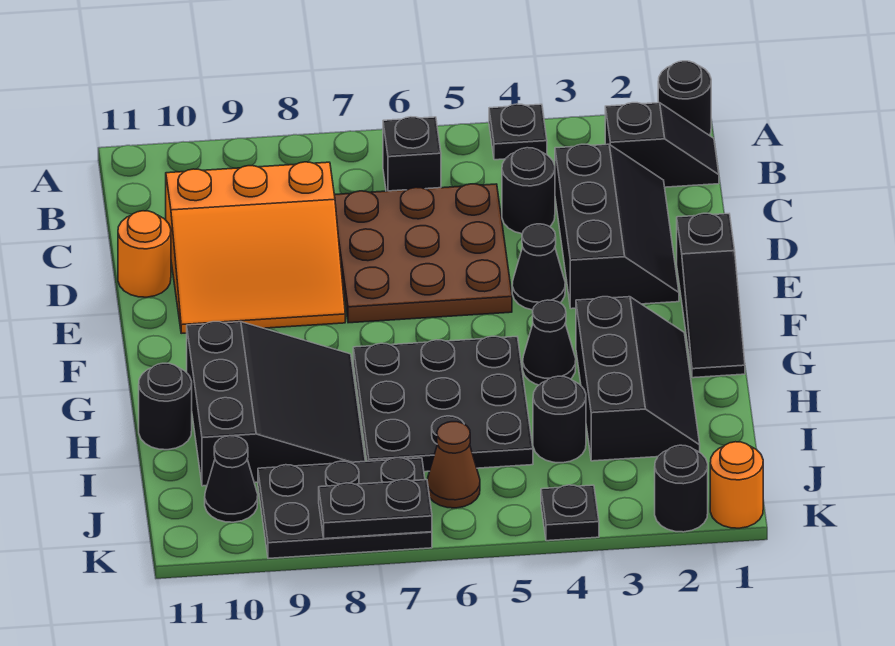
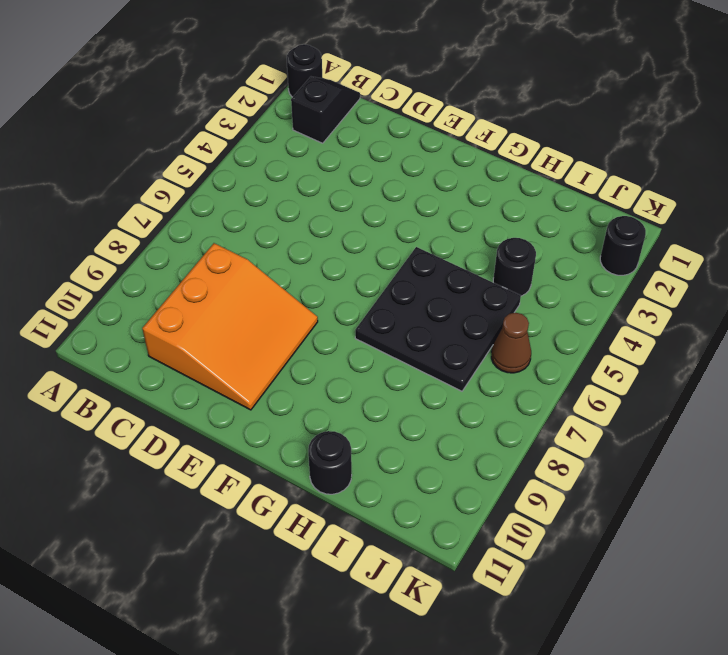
none -> black 1x1 plate [489,104,547,160]
none -> black 1x1 brick [383,117,441,191]
none -> black 2x3 slope [555,144,679,309]

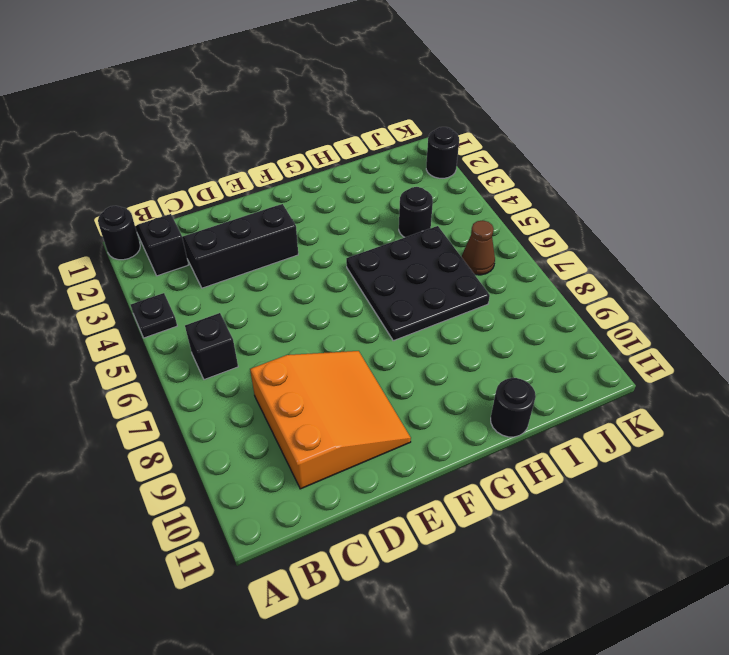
none -> black 1x1 round brick [502,148,555,234]
none -> brown 3x3 plate [334,184,512,323]
none -> orange 1x1 round brick [118,211,171,297]

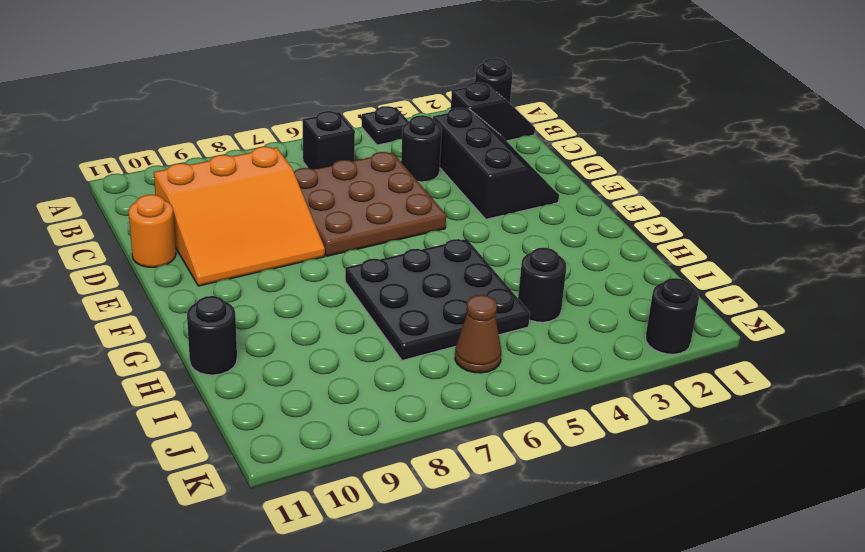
none -> black 1x3 slope [677,213,745,378]
none -> black 1x1 cone [512,224,565,310]
none -> black 2x3 slope [576,297,700,461]

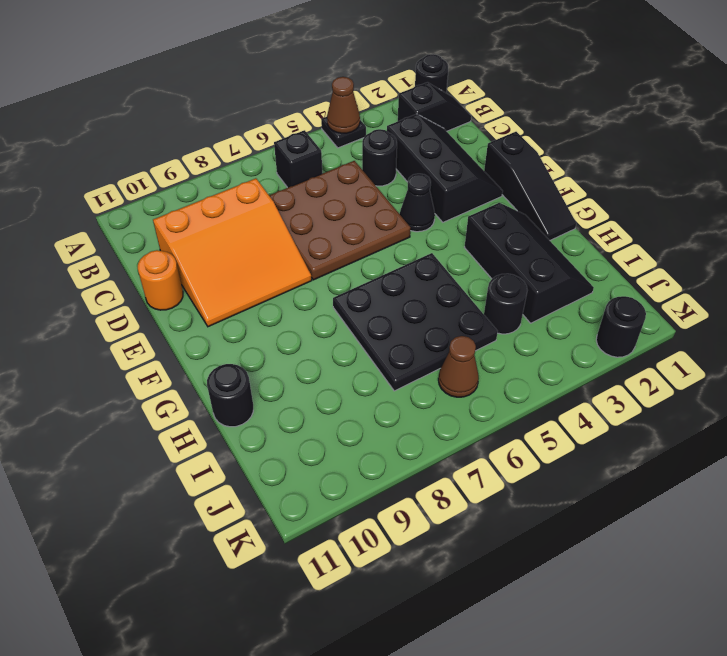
brown 1x1 cone [327,77,360,133] -> none
none -> black 1x1 cone [523,300,576,385]
none -> black 3x3 slope [187,322,365,486]
none -> black 2x3 plate [258,458,432,558]

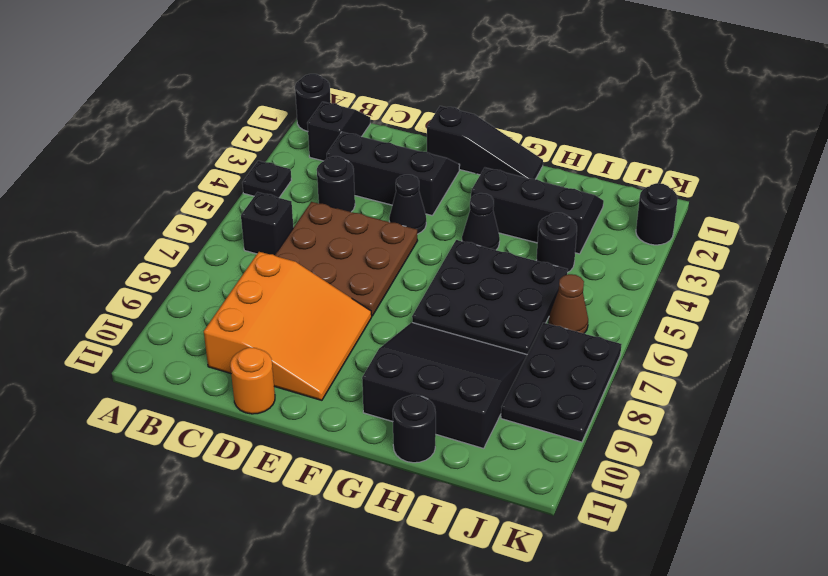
none -> black 1x1 cone [205,436,258,522]
none -> orange 1x1 round brick [710,442,763,528]
none -> black 1x1 plate [541,485,599,541]

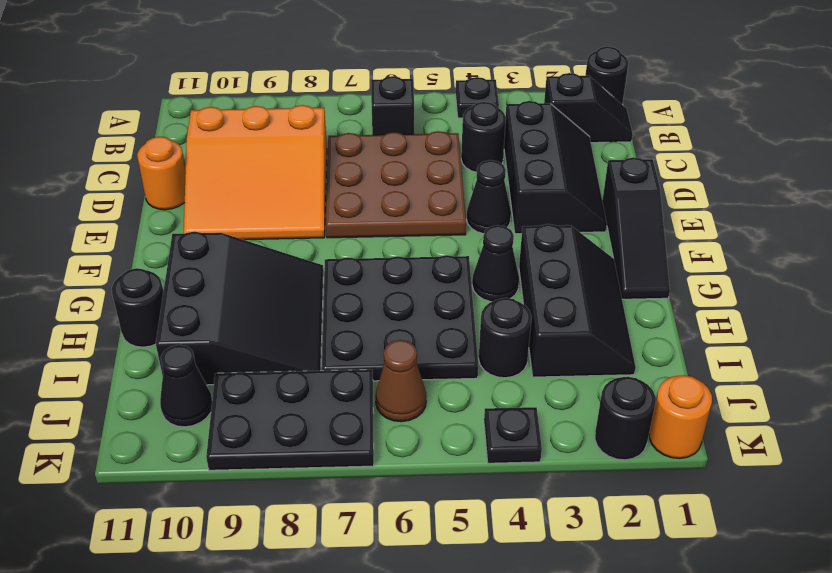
none -> black 1x2 plate [319,479,432,539]

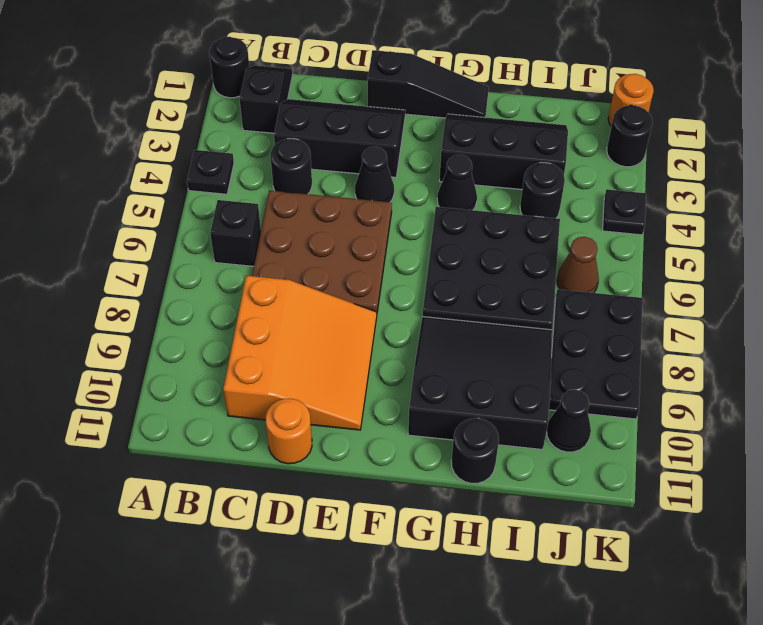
none -> black 1x2 plate [319,479,432,539]

